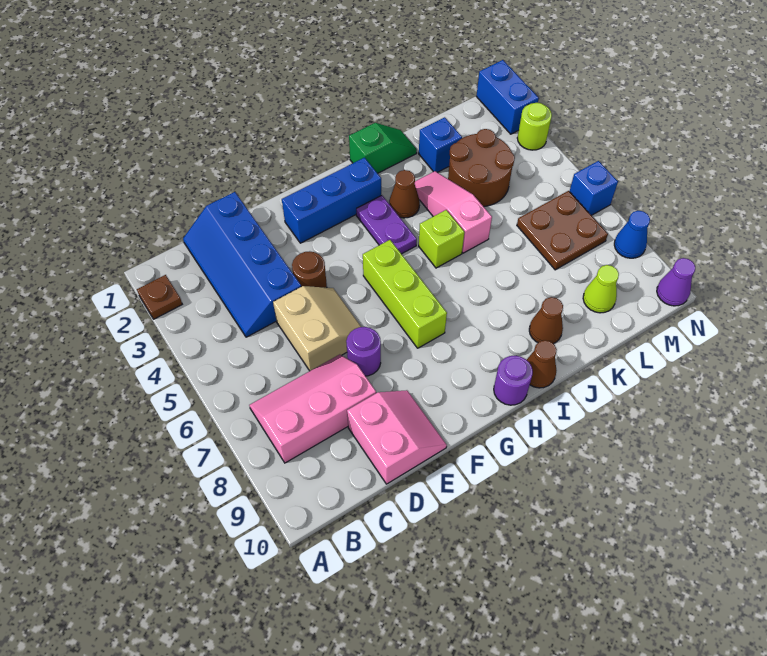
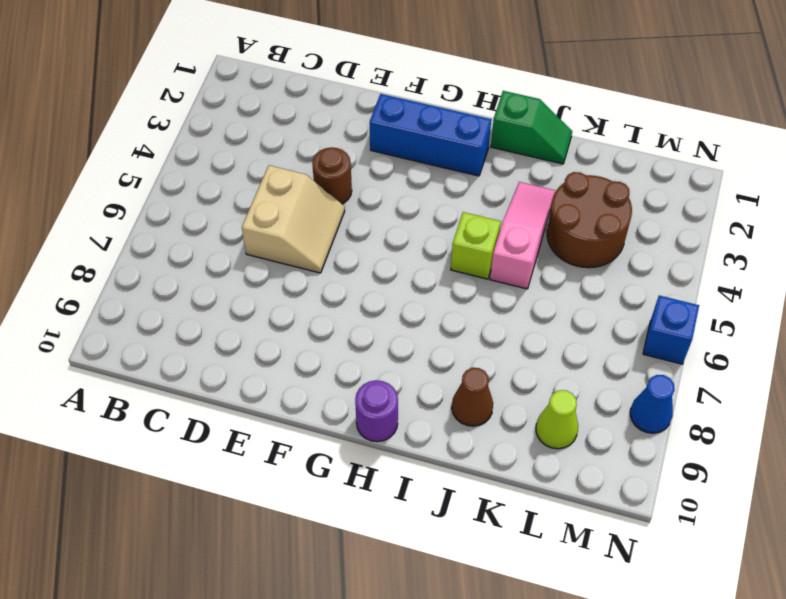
none -> brown 1x1 plate [137,275,182,319]
none -> pink 2x3 slope [249,354,376,463]
none -> blue 2x4 slope [183,192,301,337]

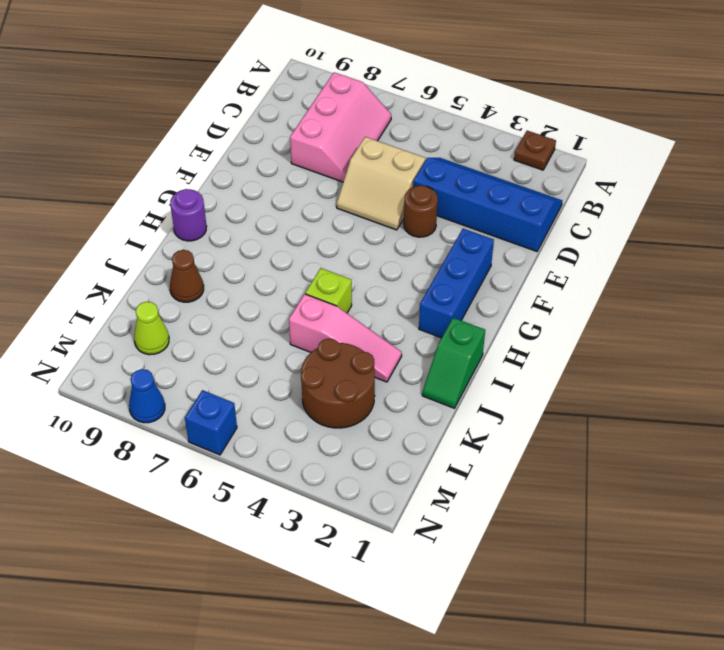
none -> pink 2x2 slope [347,390,447,484]
none -> purple 1x1 round brick [346,327,381,376]
none -> lime 1x3 brick [363,240,447,348]

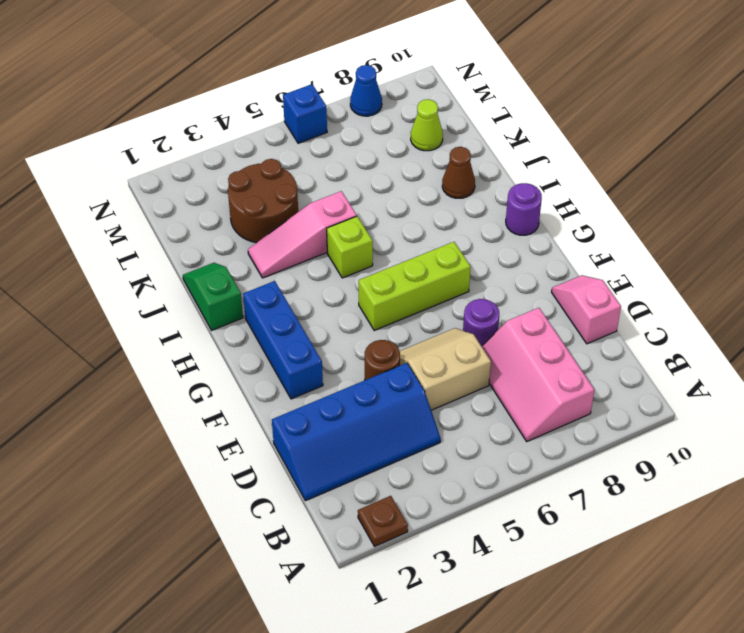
pink 1x2 slope [552,275,621,344] -> pink 2x2 slope [347,390,447,484]
none -> purple 1x2 plate [356,195,417,254]
none -> brown 1x1 cone [389,170,420,218]
none -> brown 1x1 cone [527,340,557,388]

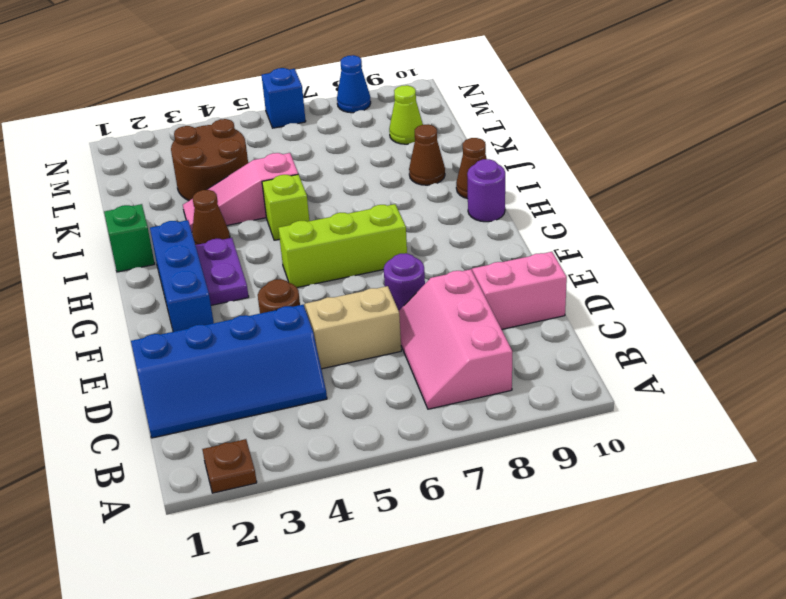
purple 1x2 plate [195,238,249,305] -> purple 1x2 plate turned to [356,195,417,254]
none -> blue 1x1 brick [419,117,462,172]
none -> brown 2x2 plate [517,191,608,270]
none -> blue 1x2 brick [476,60,539,134]

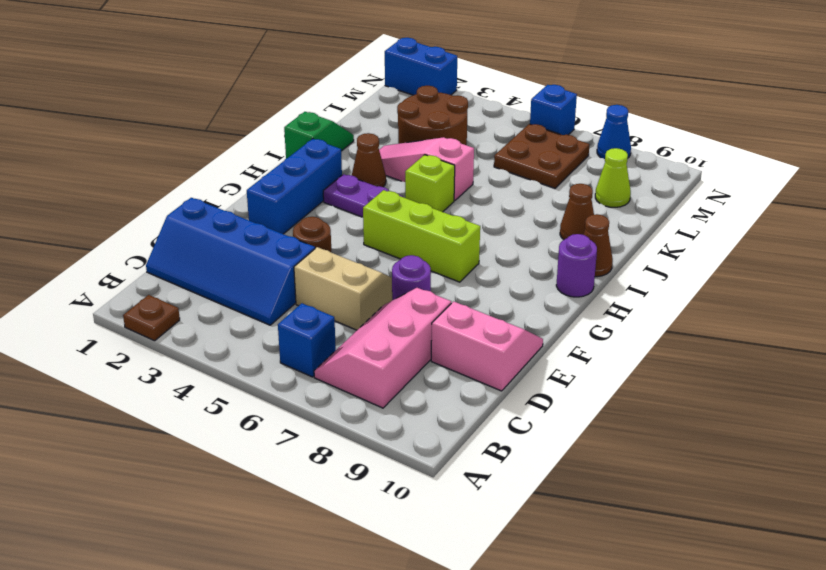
blue 1x1 brick [278,303,336,377] -> blue 1x1 brick moved to [419,117,462,172]
none -> lime 1x1 round brick [517,103,552,150]
none -> purple 1x1 cone [657,258,695,306]

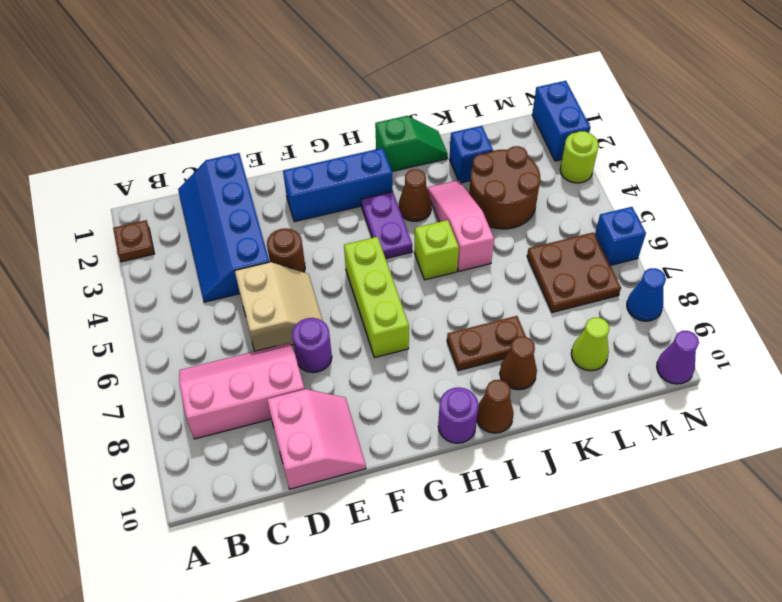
brown 1x2 plate [447,316,526,371] -> none

